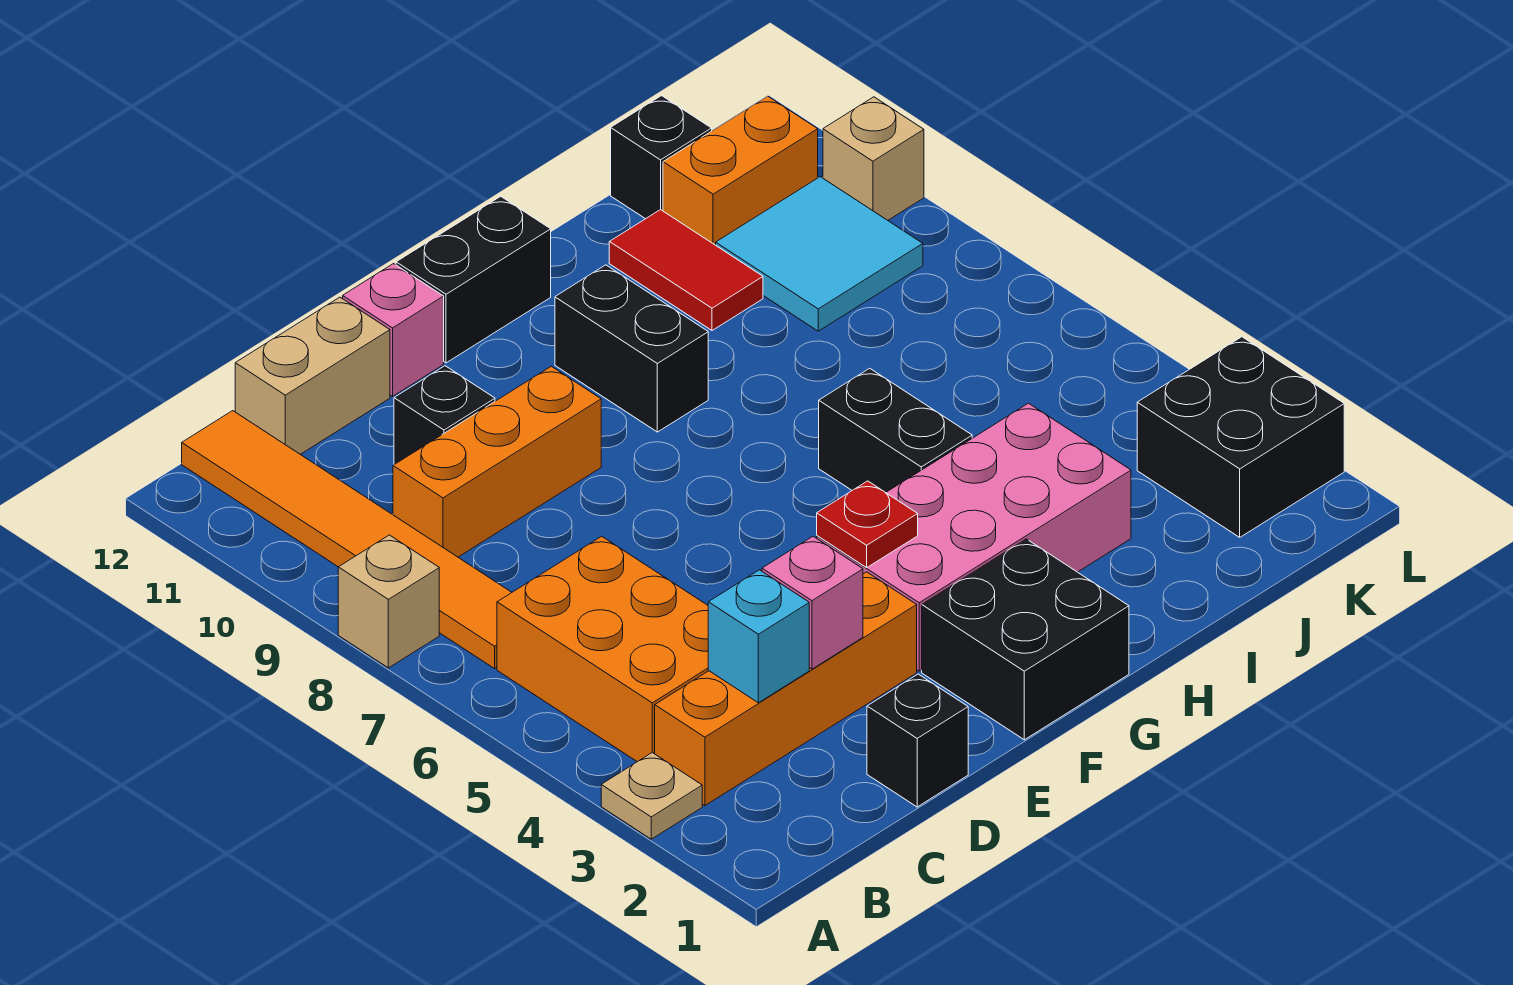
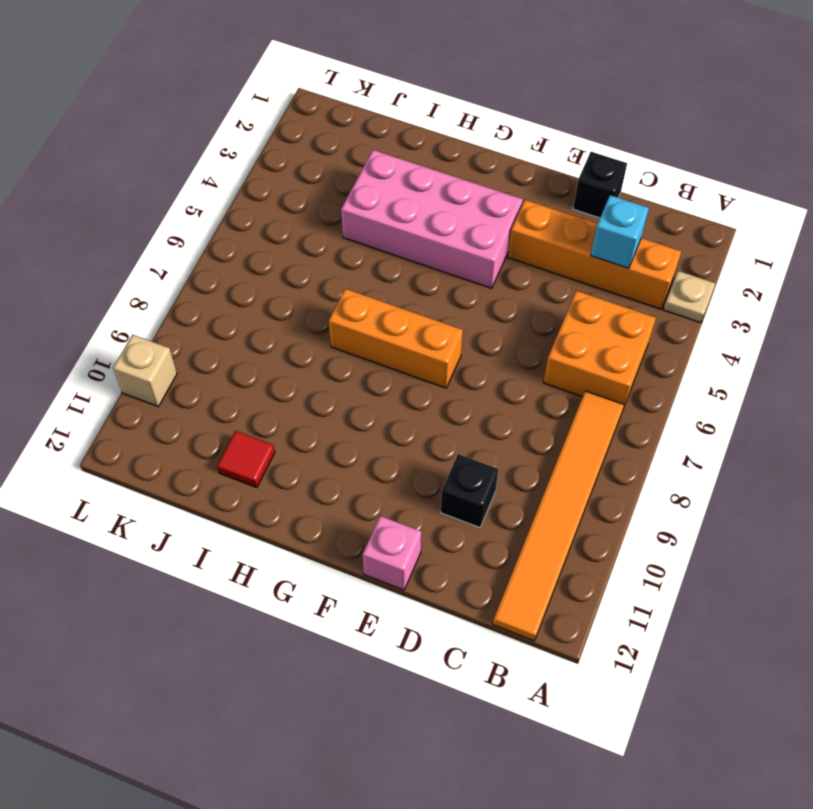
orange 2x2 brick [543,291,656,408] -> orange 2x3 brick [497,536,709,762]
orange 1x3 brick [329,289,463,388] -> orange 1x3 brick moved to [393,366,601,557]
red 1x1 tile [217,431,275,487] -> red 1x2 tile [609,209,763,331]
none -> tan 1x1 brick [338,535,439,668]
none -> tan 1x2 brick [235,297,390,454]
none -> black 2x2 brick [922,539,1129,740]

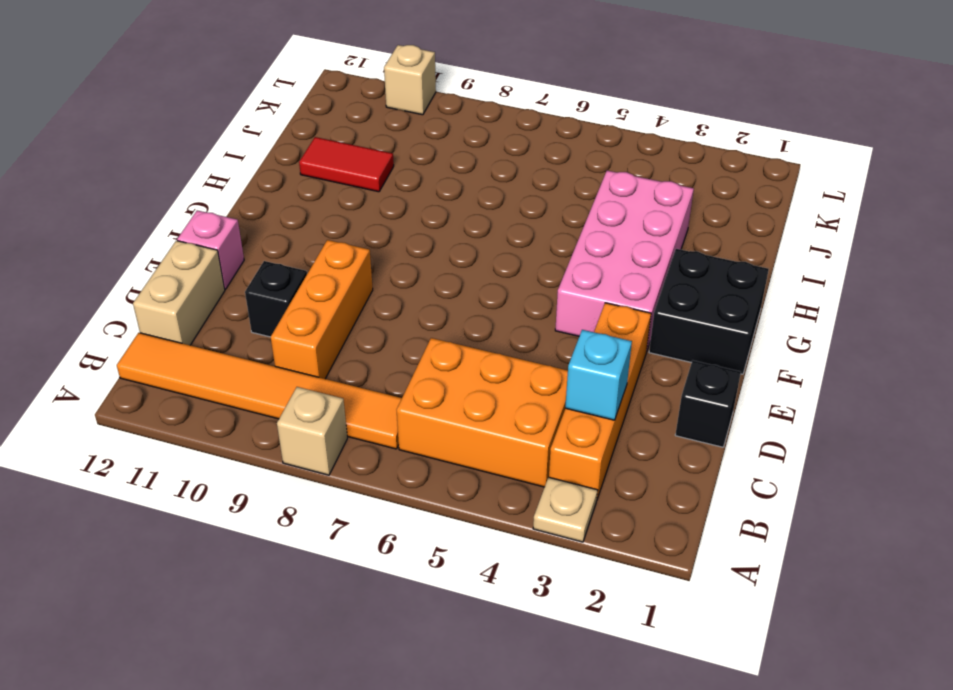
none -> black 1x2 brick [396,196,551,363]
none -> black 1x2 brick [555,265,708,432]
none -> black 1x2 brick [819,368,972,493]

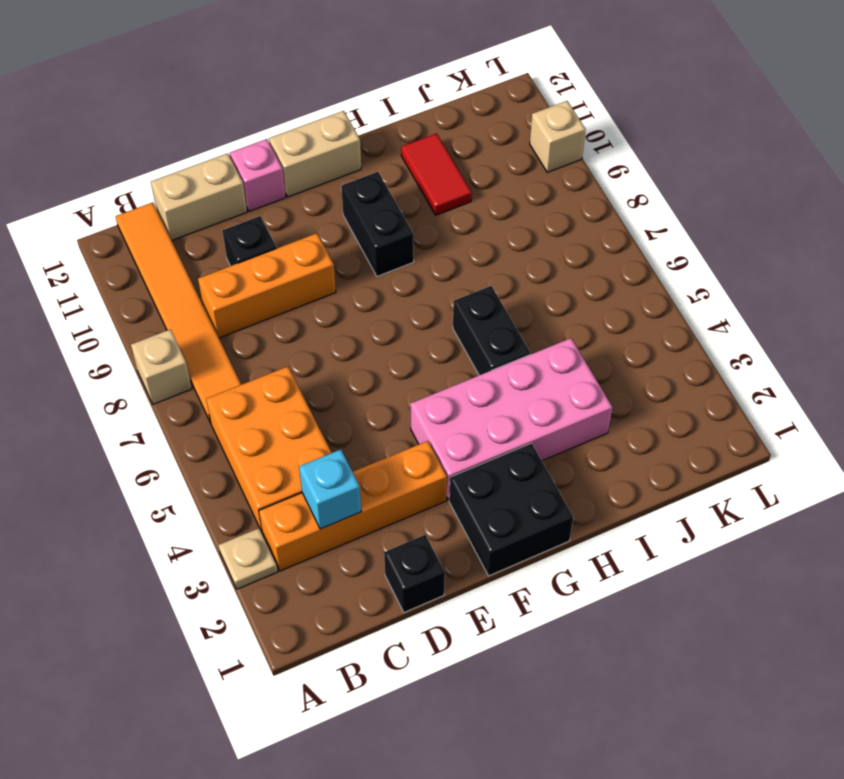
tan 1x2 brick [269,111,361,197] -> black 1x2 brick [396,196,551,363]
none -> cyan 2x2 tile [716,177,923,331]
none -> orange 1x2 brick [663,96,818,245]
none -> black 1x1 brick [611,96,712,219]

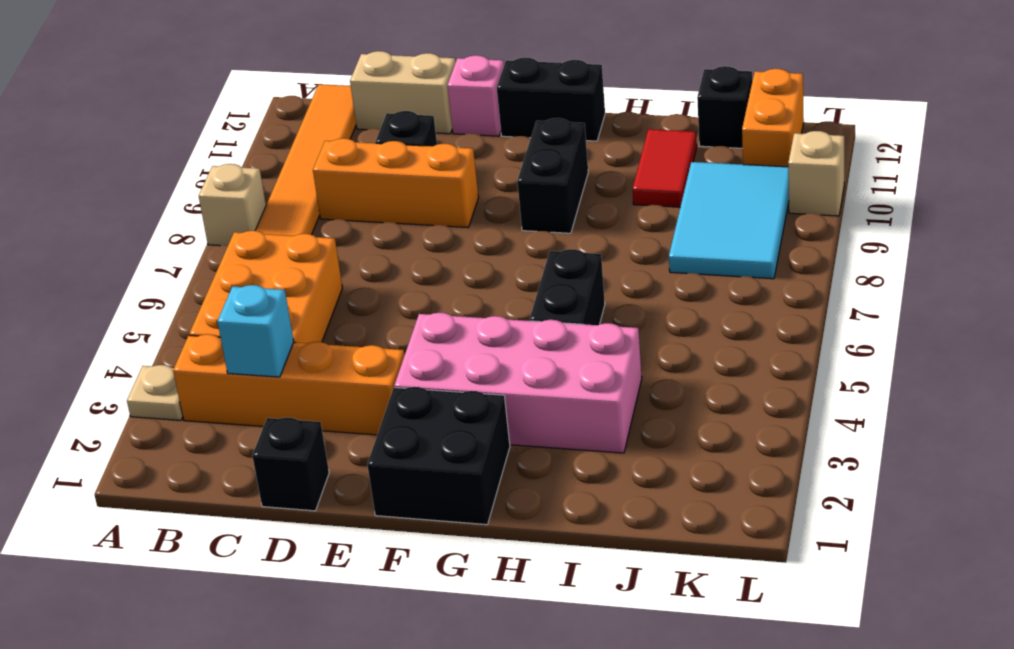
cyan 2x3 tile [669,162,789,279] -> cyan 2x2 tile [716,177,923,331]
orange 1x2 brick [742,69,804,167] -> orange 1x2 brick turned to [663,96,818,245]
none -> black 2x2 brick [1137,337,1344,537]
none -> pink 1x1 brick [762,536,863,669]
none -> red 1x1 plate [817,481,918,568]

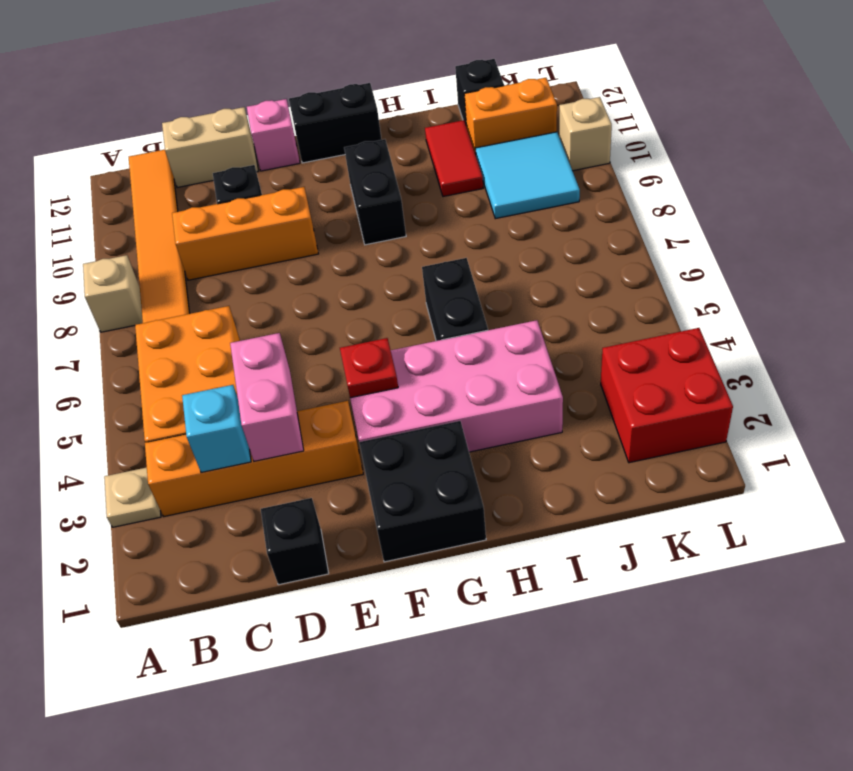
pink 1x2 brick [230,333,304,461] -> pink 1x1 brick [762,536,863,669]
red 2x2 brick [601,328,733,463] -> black 2x2 brick [1137,337,1344,537]

